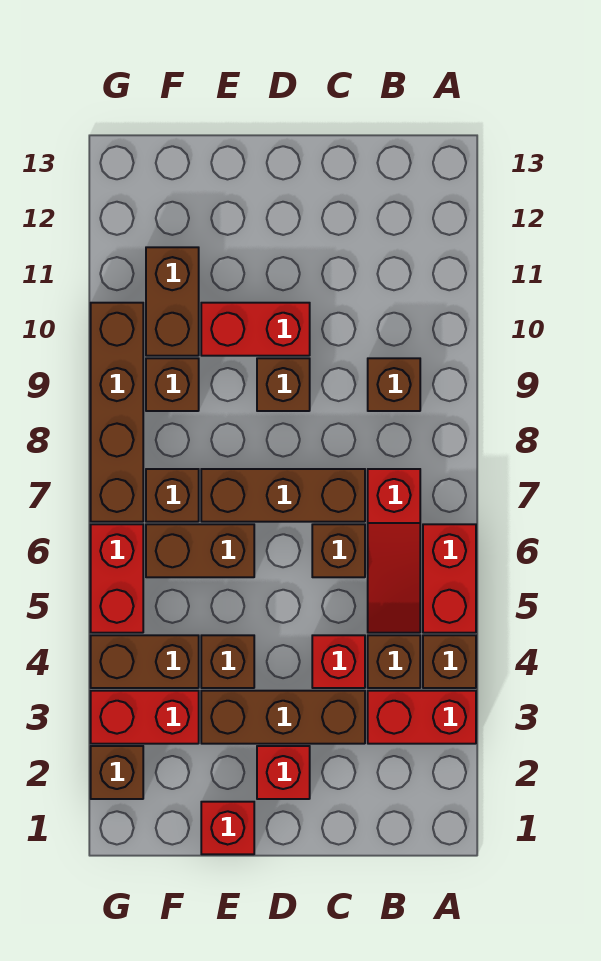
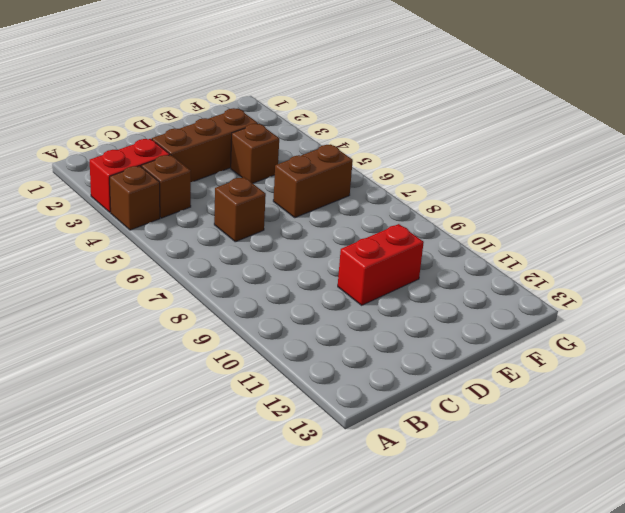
none -> red 1x2 brick [423,524,476,633]
none -> red 1x3 slope [368,469,420,633]
none -> brown 1x1 brick [368,358,420,411]

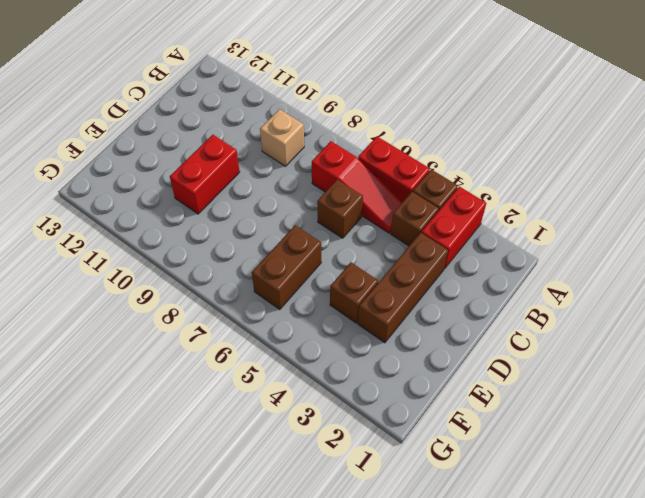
tan 1x1 brick [260,109,304,166] -> brown 1x1 brick [368,358,420,411]
none -> red 1x1 brick [312,635,365,688]
none -> brown 1x3 brick [201,469,365,522]
none -> red 1x1 brick [257,746,310,799]

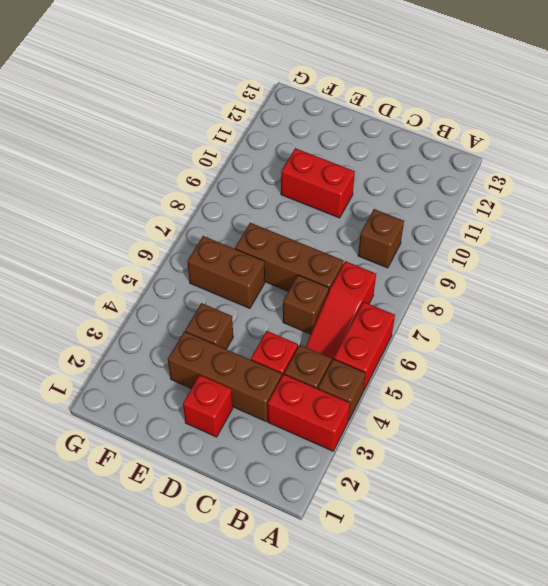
none -> brown 1x1 brick [257,358,310,411]
none -> red 1x1 brick [201,802,254,854]
none -> red 1x2 brick [91,691,199,744]

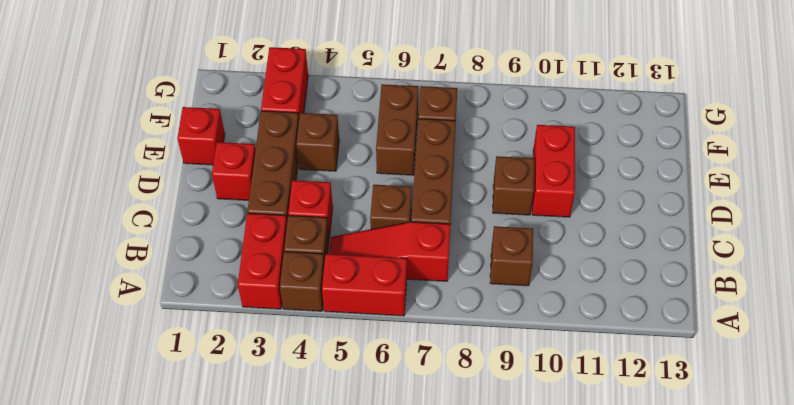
none -> brown 1x2 brick [91,635,199,688]
none -> brown 1x1 brick [146,358,199,411]
none -> brown 1x2 brick [146,247,199,356]

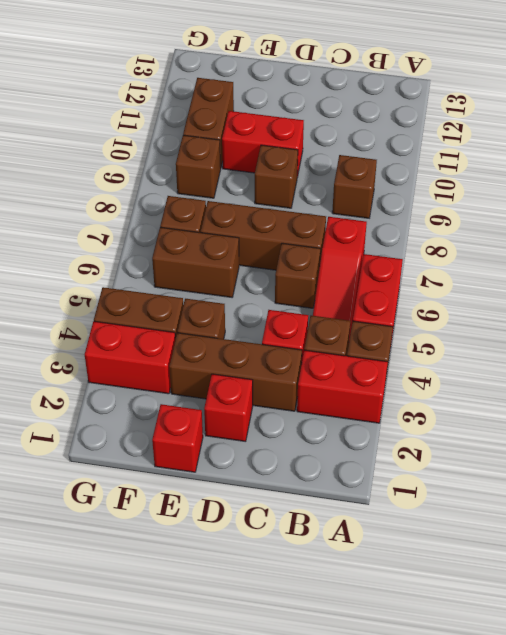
none -> brown 1x1 brick [91,746,143,799]
none -> red 1x2 brick [91,524,143,633]
none -> brown 1x4 brick [91,303,143,522]

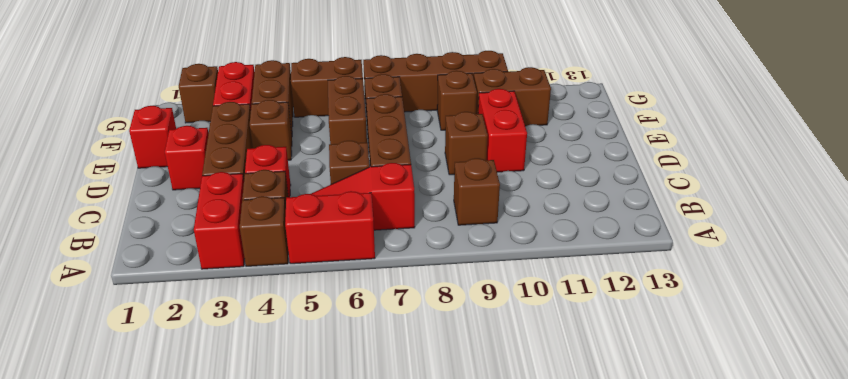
brown 1x2 brick [291,57,363,117] -> red 1x2 brick [91,524,143,633]

